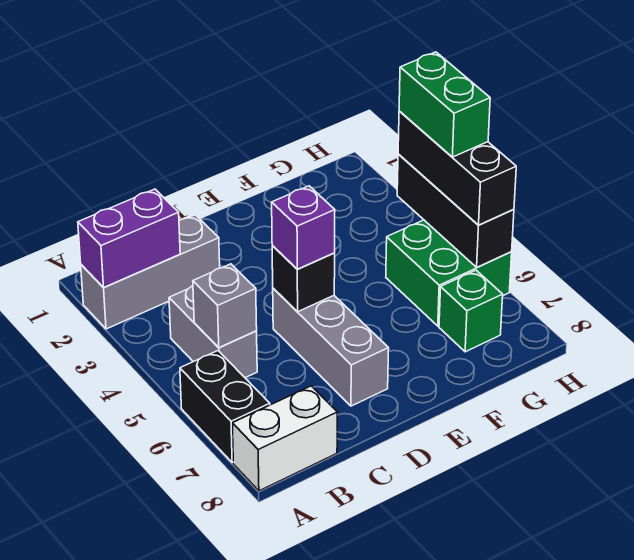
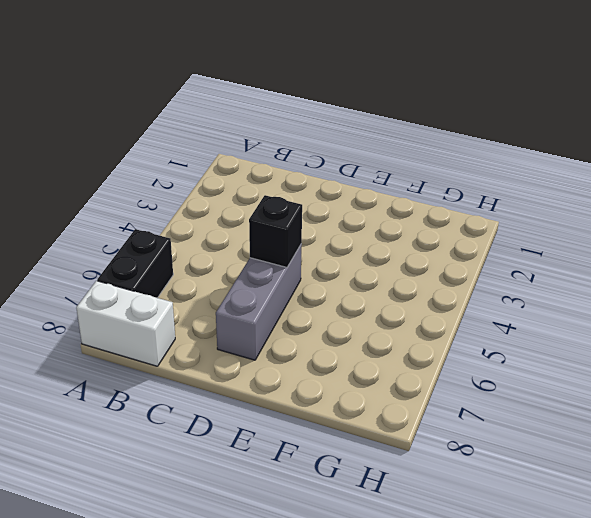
none -> grey 1x3 brick [81,215,220,329]
none -> grey 1x2 brick [169,286,257,378]
none -> green 2x2 brick [386,220,512,326]

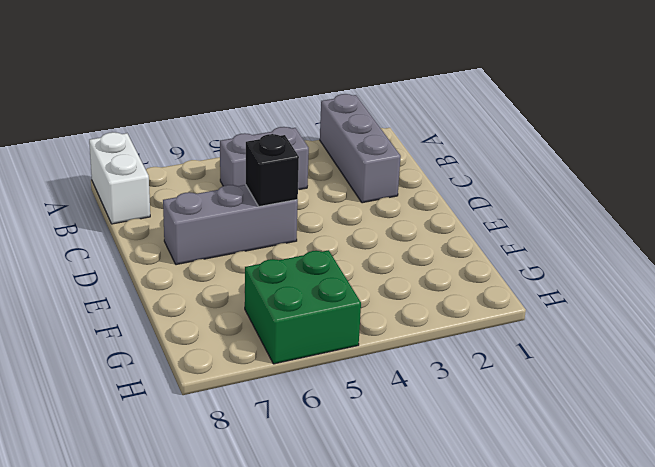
none -> black 1x2 brick [180,351,270,462]
none -> green 1x1 brick [439,270,503,352]
none -> purple 1x2 brick [78,189,180,288]

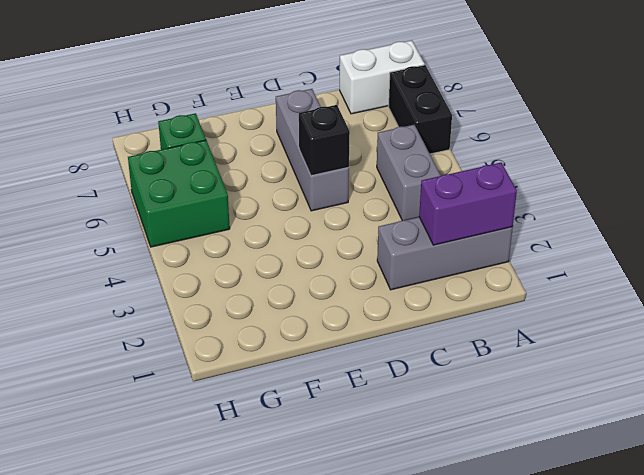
none -> grey 1x1 brick [193,264,257,348]
none -> black 1x3 brick [397,154,514,267]
none -> purple 1x1 brick [272,186,335,269]

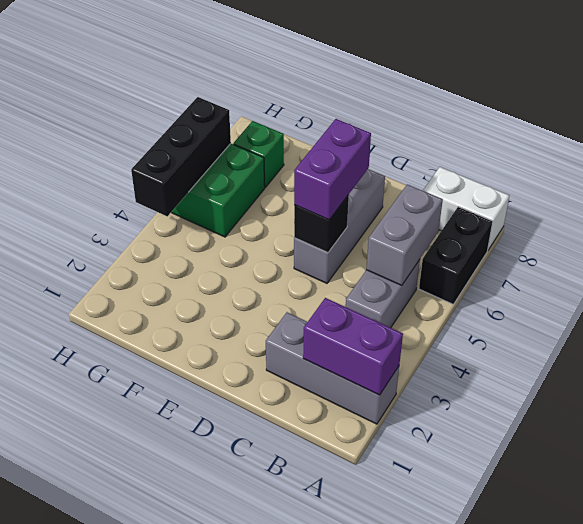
grey 1x2 brick [366,184,443,285] -> grey 1x1 brick [193,264,257,348]
purple 1x2 brick [294,119,371,220] -> purple 1x1 brick [272,186,335,269]
none -> black 1x3 brick [398,111,516,225]
none -> green 1x2 brick [399,52,490,157]

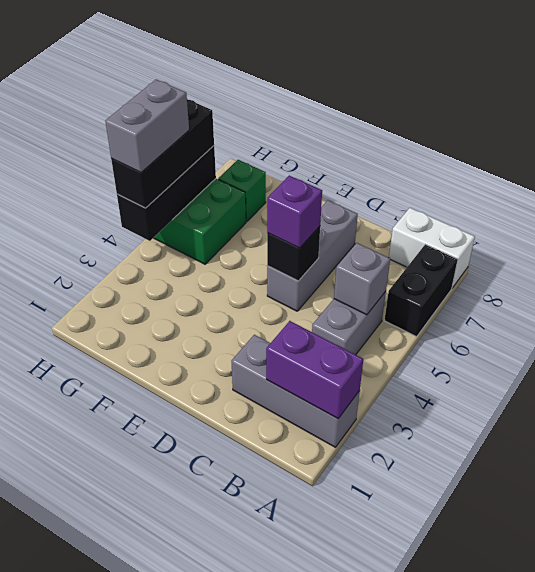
grey 1x2 brick [105,80,189,173] -> green 1x2 brick [399,52,490,157]

